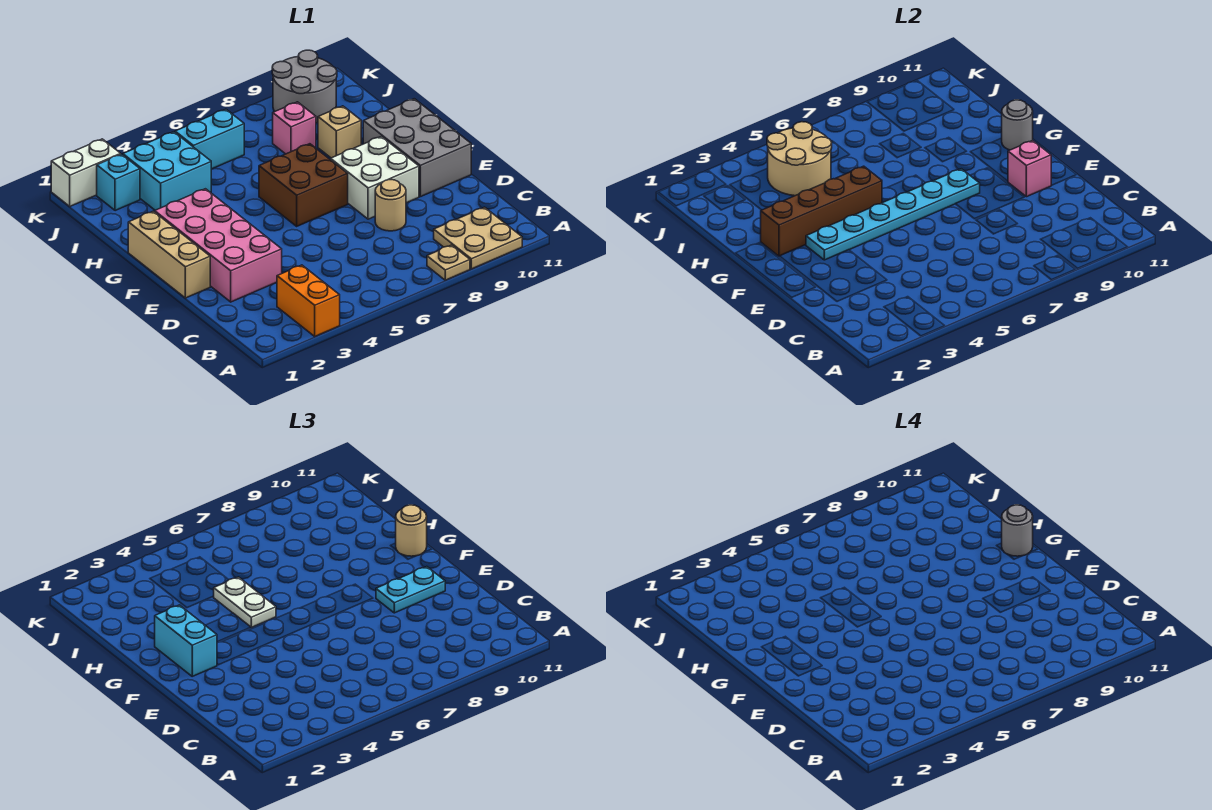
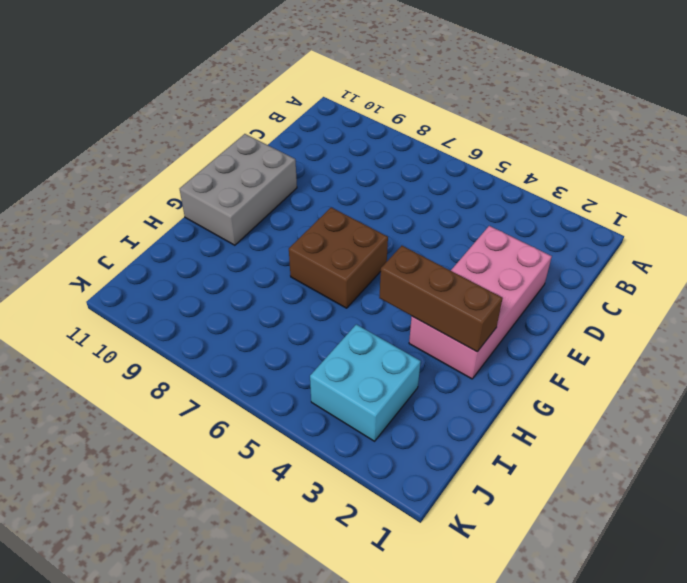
brown 1x3 brick [379,246,503,352] -> brown 1x4 brick [761,166,882,256]
none -> orange 1x2 brick [277,265,340,336]
none -> tan 1x1 plate [427,245,470,280]
none -> tan 2x2 plate [434,207,522,269]

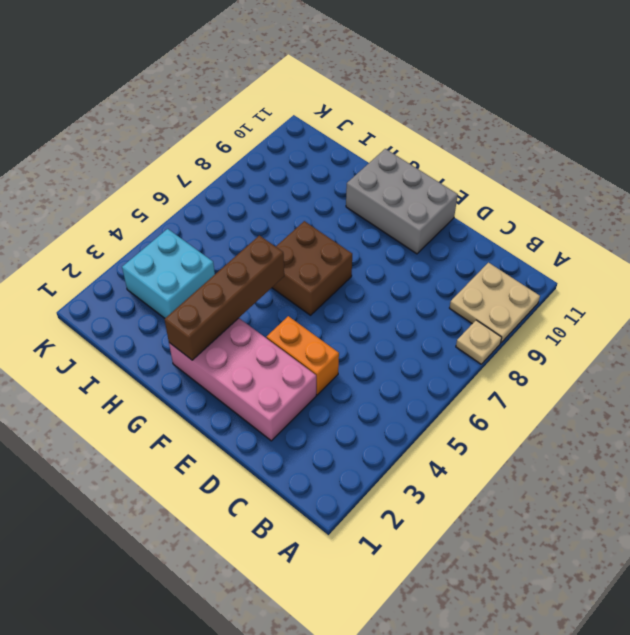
orange 1x2 brick [267,316,339,395] -> orange 1x2 brick moved to [277,265,340,336]
none -> tan 1x1 round brick [375,180,406,231]
none -> tan 1x3 brick [128,211,210,298]
none -> white 2x2 brick [331,136,419,219]

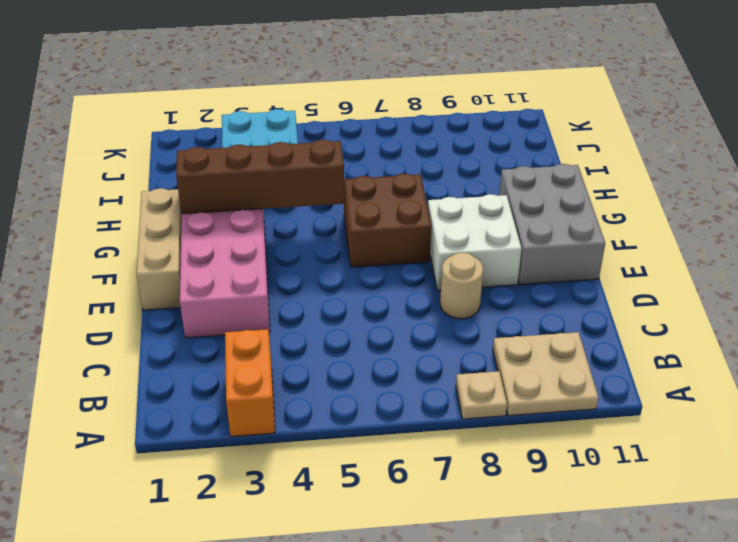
none -> tan 1x1 brick [318,106,361,158]
none -> pink 1x1 brick [273,102,316,154]
none -> cyan 1x1 brick [97,154,140,211]

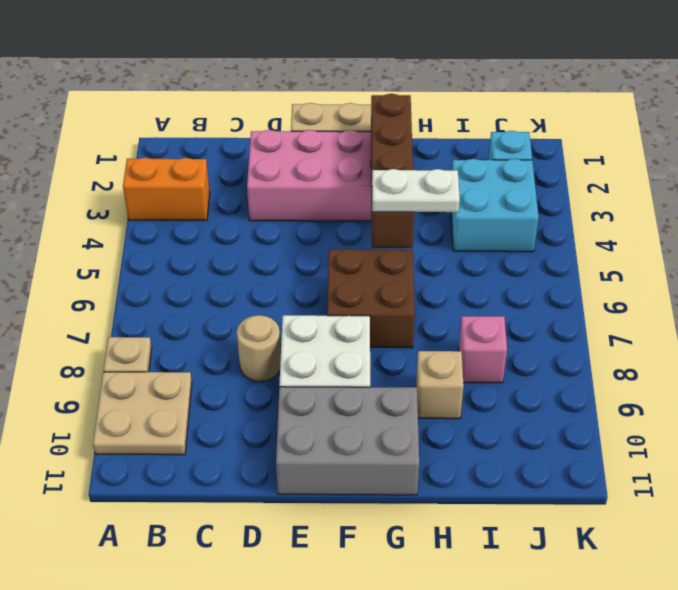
none -> cyan 1x2 brick [175,109,244,169]
none -> grey 2x2 round brick [272,50,337,123]
none -> white 1x2 brick [51,139,121,206]

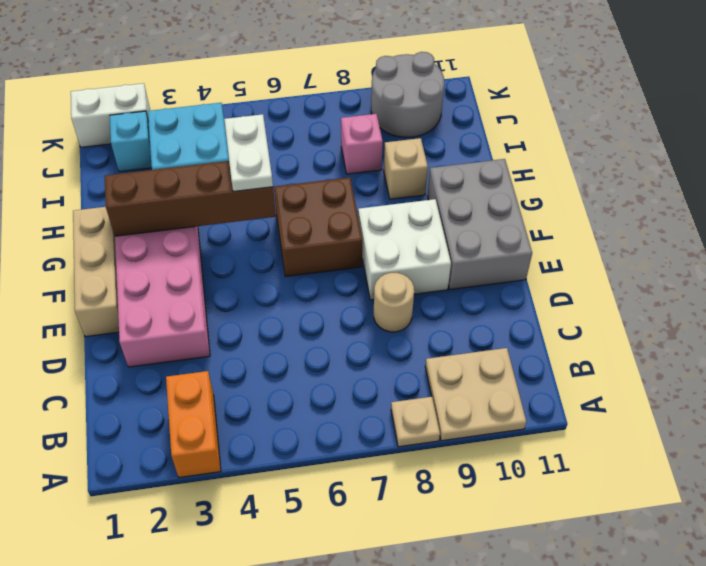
none -> cyan 1x2 brick [175,109,244,169]
none -> pink 1x1 brick [1008,140,1051,197]
none -> cyan 1x6 plate [806,169,980,260]

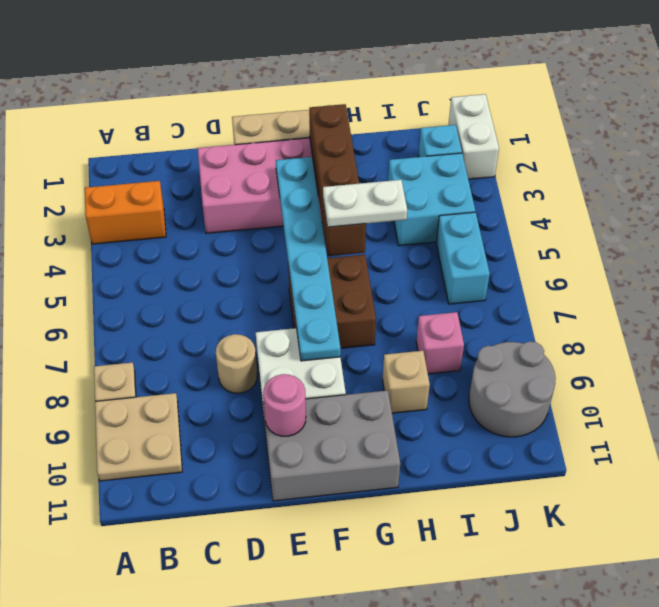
pink 1x1 round brick [263,374,306,436] -> pink 1x1 brick [1008,140,1051,197]
none -> grey 1x1 round brick [1002,100,1033,150]
none -> tan 2x2 round brick [767,122,832,196]
none -> cyan 1x2 plate [376,567,445,613]

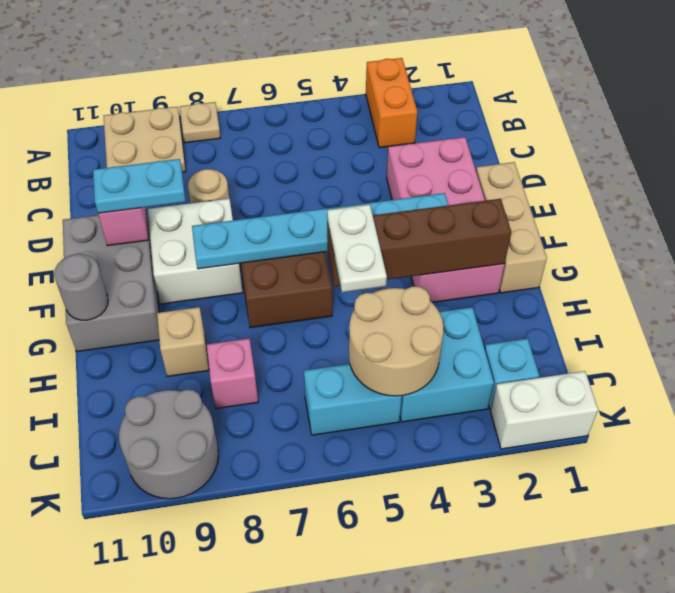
none -> cyan 1x2 brick [155,605,217,676]
none -> tan 1x1 round brick [396,505,427,556]
none -> grey 1x1 round brick [1002,505,1033,556]

